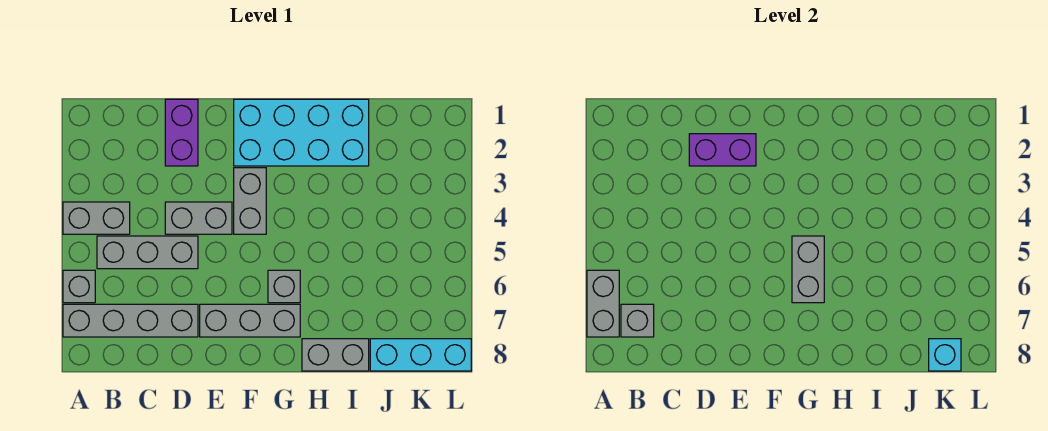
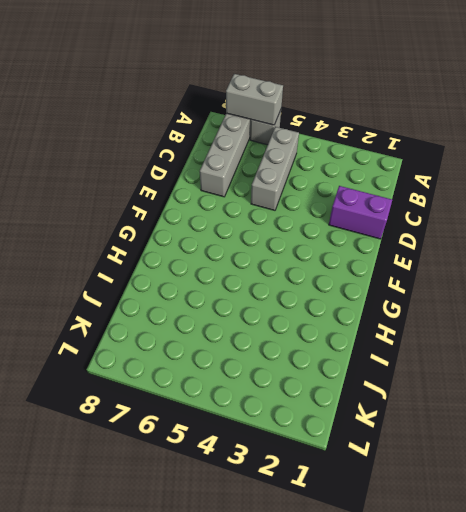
none -> grey 1x2 brick [63,202,130,234]
none -> grey 1x2 brick [165,202,232,234]
none -> grey 1x3 brick [200,304,300,337]

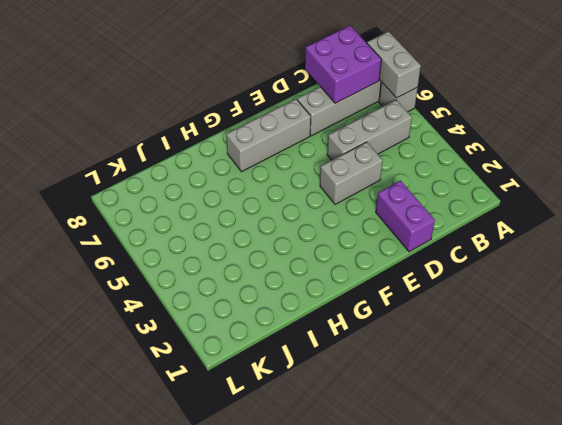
purple 2x2 brick [305,26,381,103] -> grey 1x1 brick [621,304,654,337]
none -> grey 1x2 brick [63,202,130,234]
none -> cyan 2x4 brick [234,99,369,166]
none -> grey 1x2 brick [234,168,266,234]

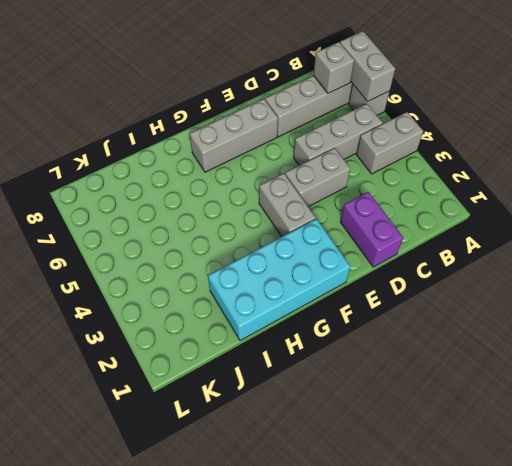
none -> grey 1x1 brick [268,270,300,303]
none -> grey 1x2 brick [302,339,369,371]
none -> cyan 1x3 brick [370,339,471,371]

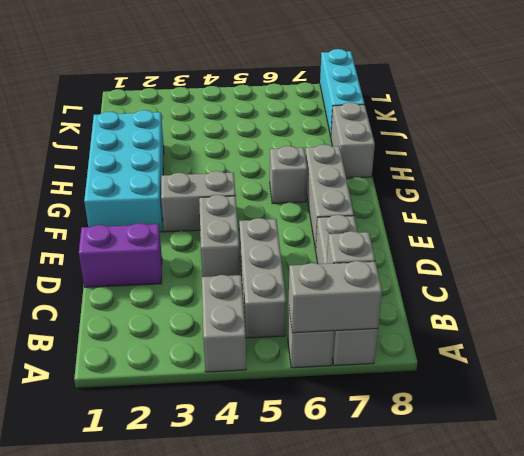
none -> purple 1x2 brick [689,134,756,166]
none -> grey 1x2 brick [792,236,824,303]
none -> cyan 1x1 brick [929,339,961,371]

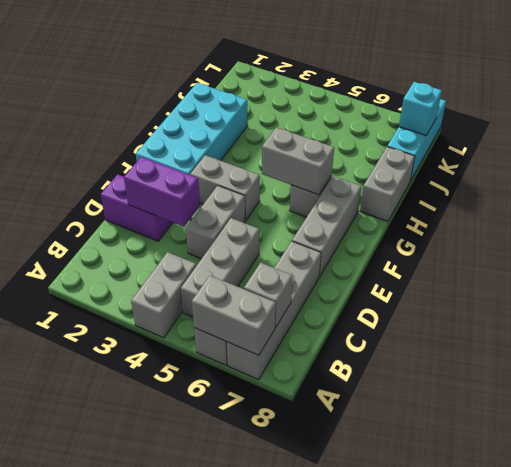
purple 1x2 brick [124,157,200,227] -> purple 1x2 brick turned to [689,134,756,166]

